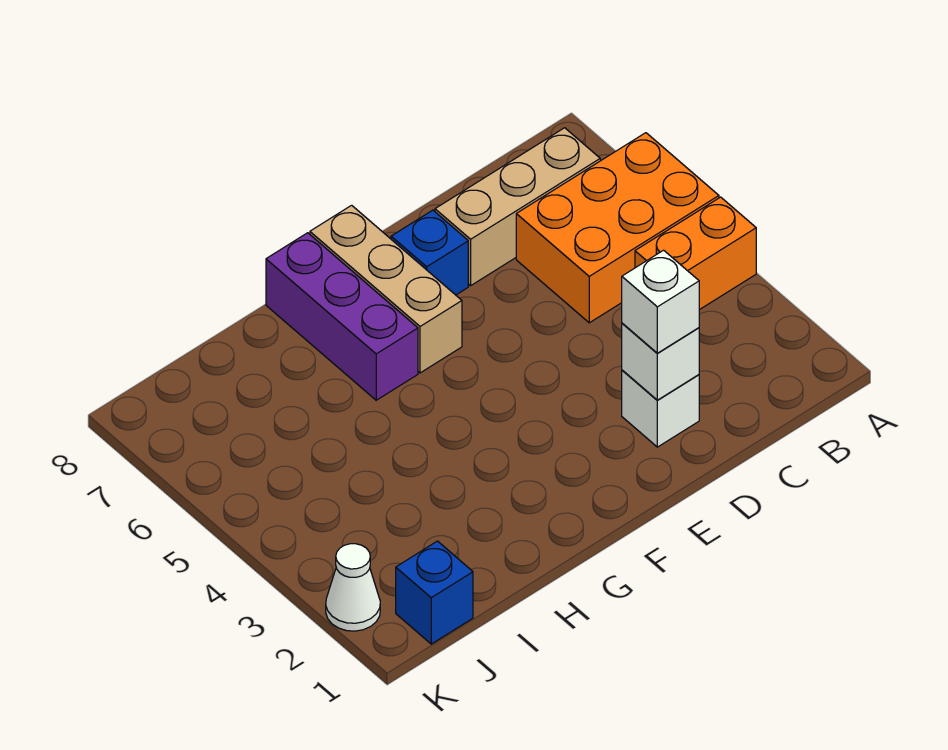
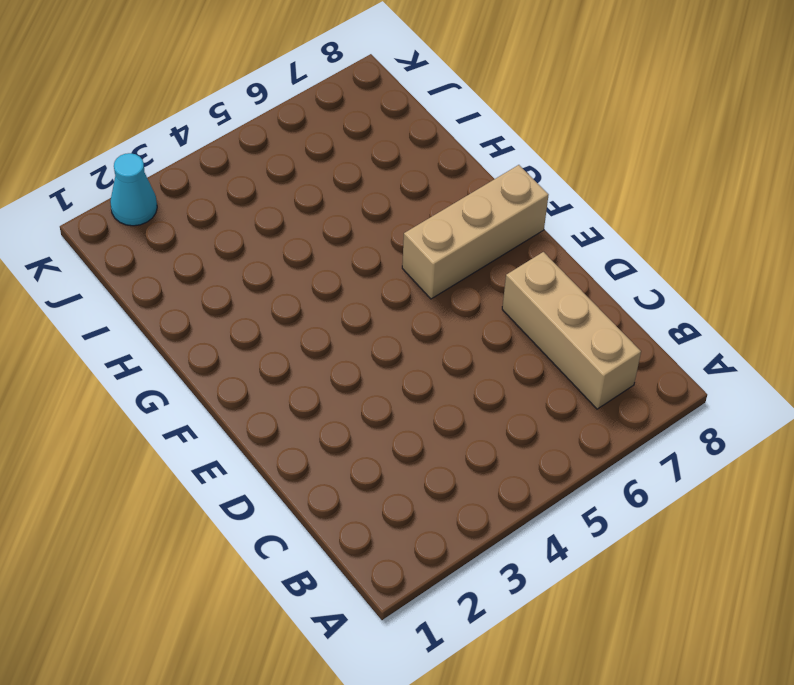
cyan 1x1 cone [110,153,157,226] -> white 1x1 cone [326,544,380,631]
none -> orange 1x2 brick [635,197,756,310]
none -> orange 2x3 brick [516,133,719,323]

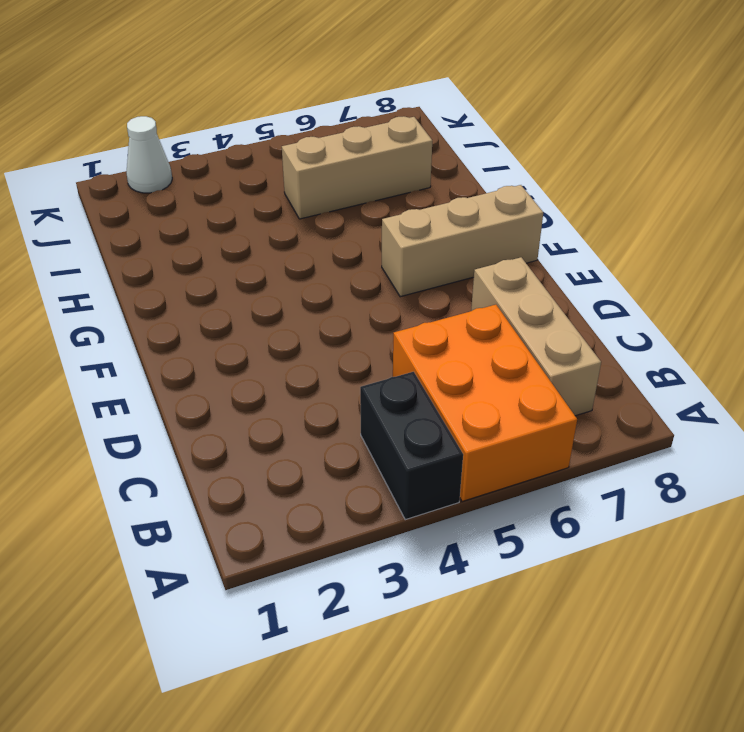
black 1x2 brick [360,372,463,520] -> orange 1x2 brick [635,197,756,310]
tan 1x3 brick [282,116,432,219] -> none
none -> white 1x1 brick [622,370,699,447]
none -> blue 1x1 brick [391,210,468,295]

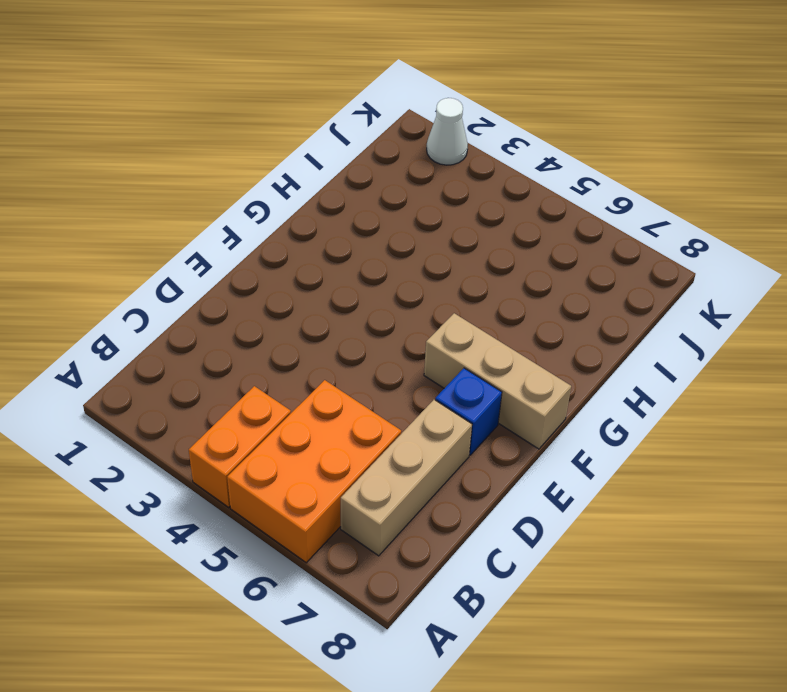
none -> white 1x1 brick [622,370,699,447]
none -> purple 1x3 brick [266,233,418,400]

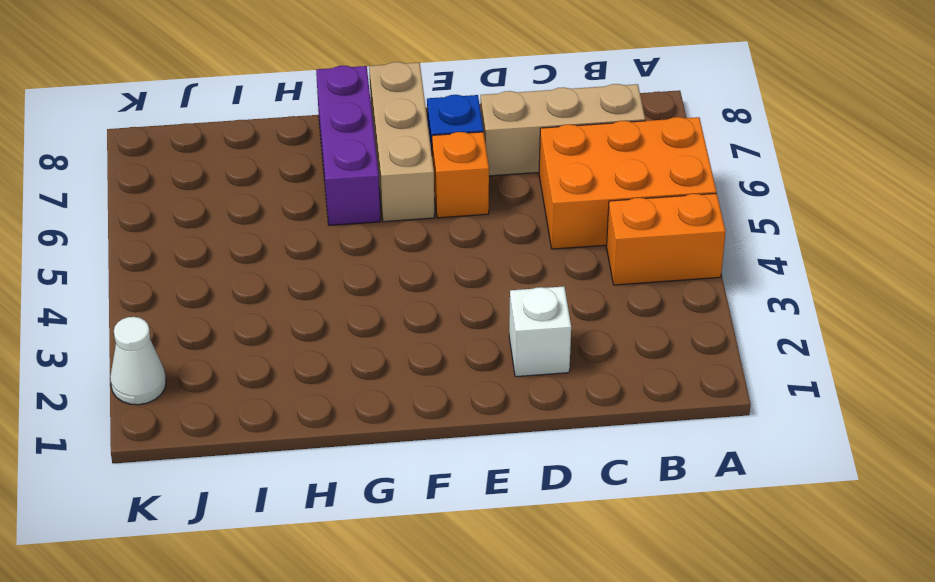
orange 1x1 brick [432,132,489,218] -> none
none -> blue 1x1 brick [396,541,473,644]
none -> white 1x1 brick [622,323,699,400]

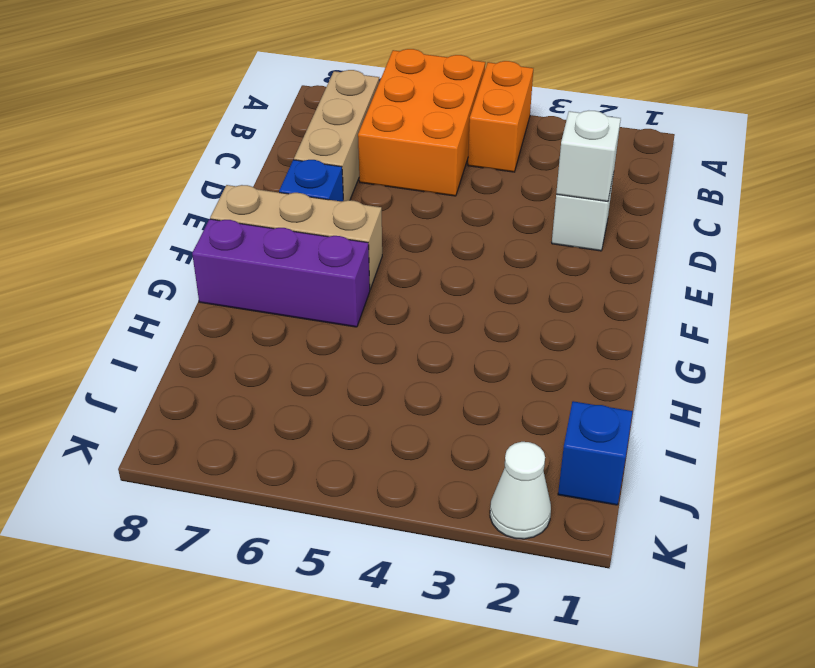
none -> white 1x1 brick [622,250,699,353]

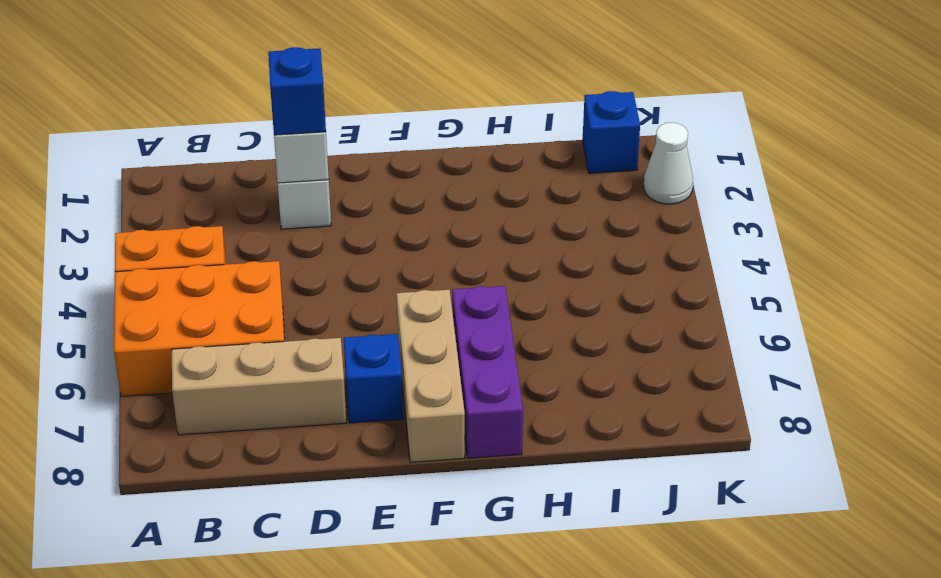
blue 1x1 brick [268,47,326,135] -> white 1x1 brick [622,250,699,353]

